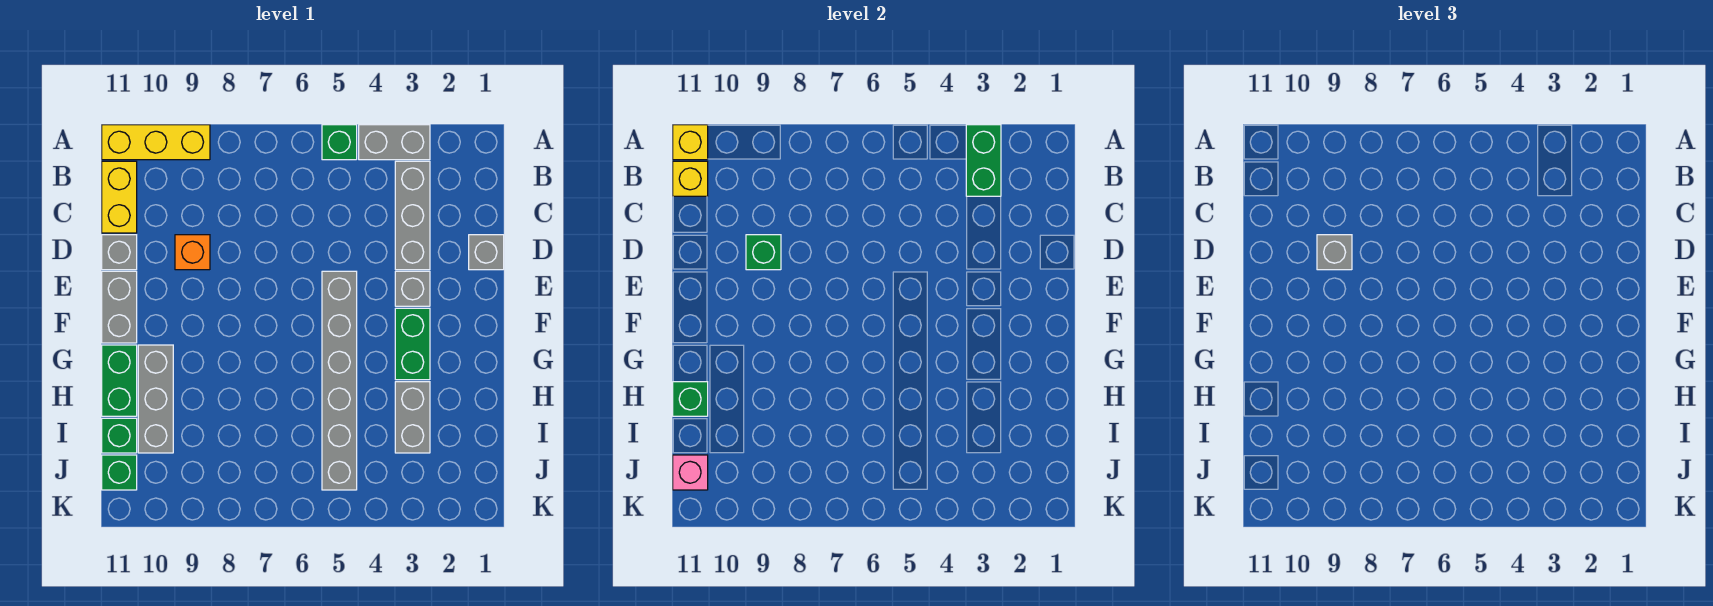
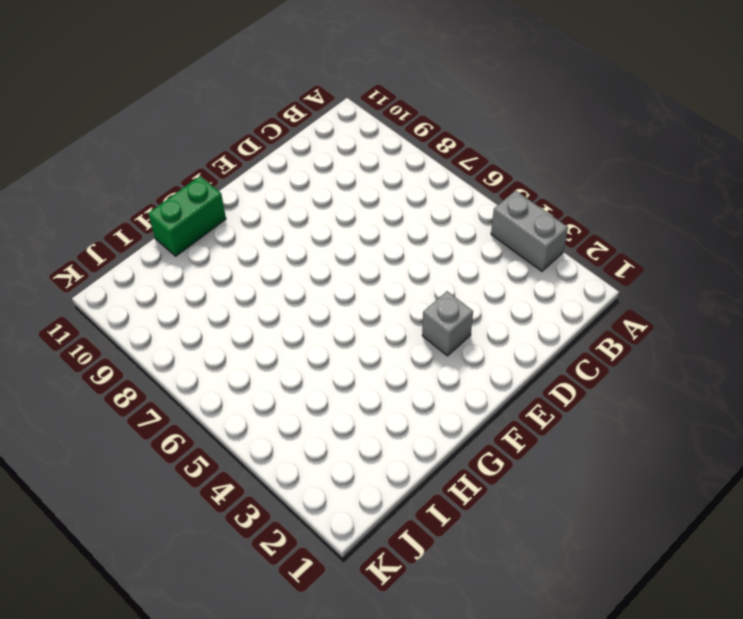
none -> green 1x1 brick [322,125,357,160]
none -> yellow 1x3 brick [102,125,210,160]
none -> grey 1x3 brick [395,161,430,270]

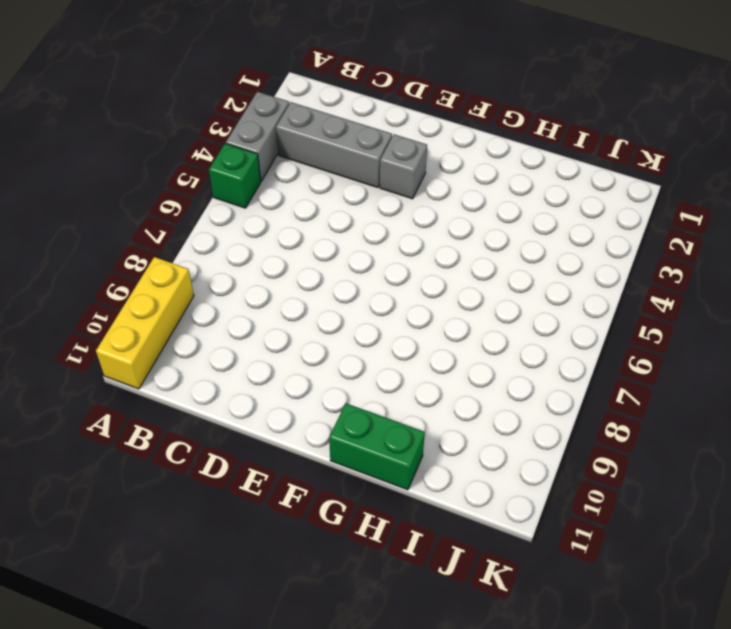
none -> yellow 1x2 brick [102,161,137,233]
none -> grey 1x1 brick [469,235,504,270]
none -> orange 1x1 brick [175,235,210,270]

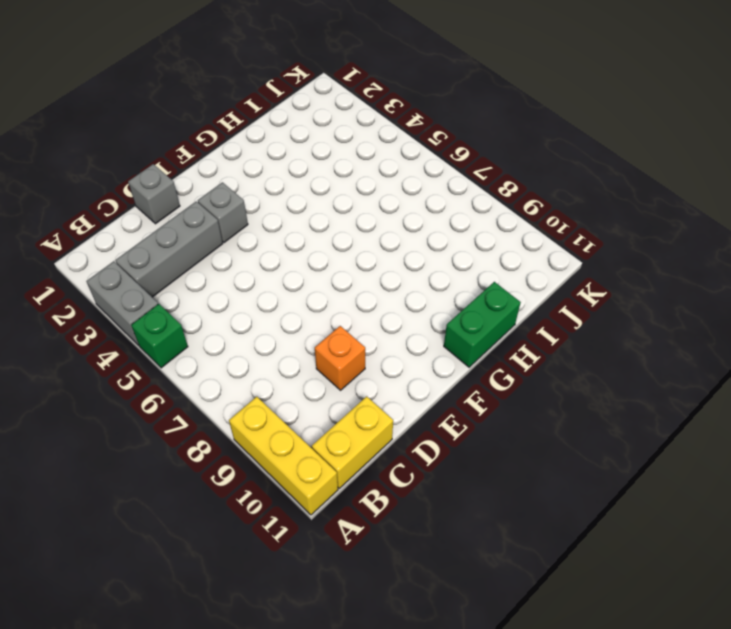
none -> grey 1x1 brick [102,235,137,270]
none -> grey 1x6 brick [322,271,357,490]
none -> grey 1x2 brick [102,271,137,343]

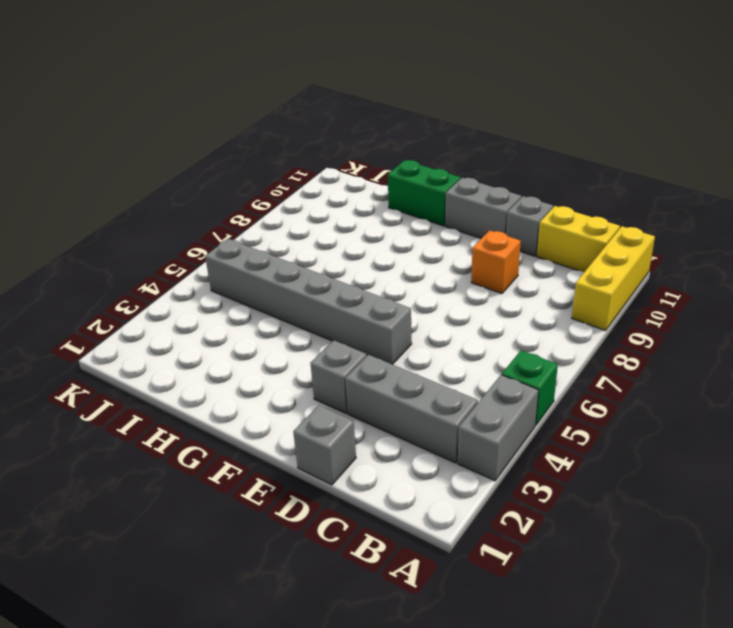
none -> green 1x2 brick [395,308,430,380]
none -> grey 1x3 brick [138,345,173,453]
none -> grey 1x2 brick [395,382,430,453]

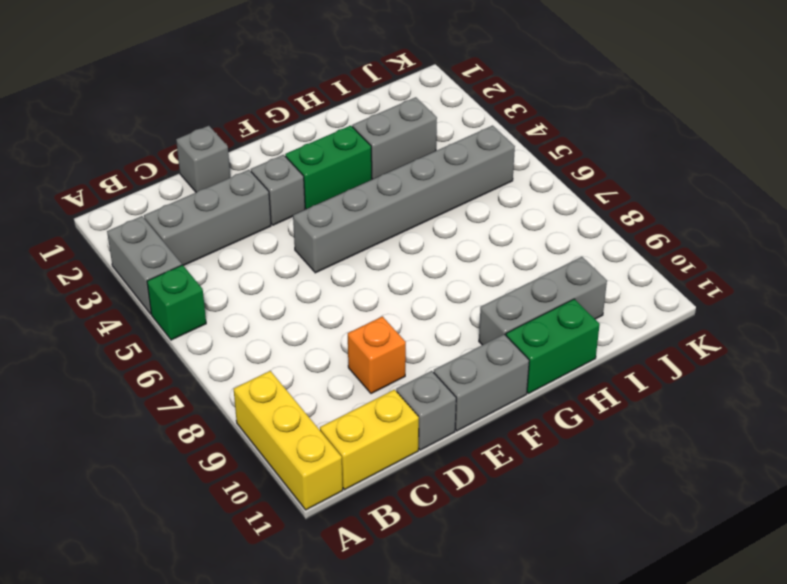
none -> green 1x1 brick [102,418,137,453]
none -> green 1x1 brick [102,455,137,490]
none -> green 1x2 brick [966,125,1001,196]

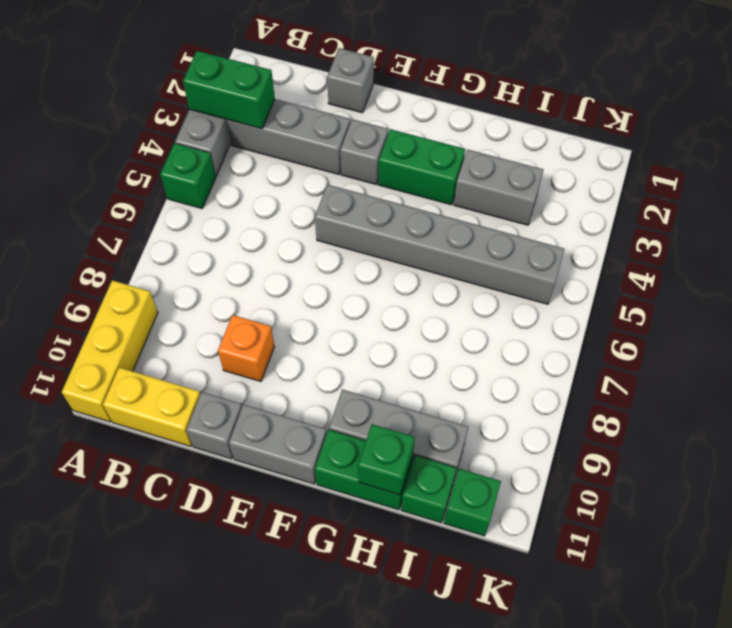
none -> yellow 1x1 brick [673,125,708,160]
none -> yellow 1x1 brick [673,161,708,196]
none -> green 1x1 brick [746,235,781,270]

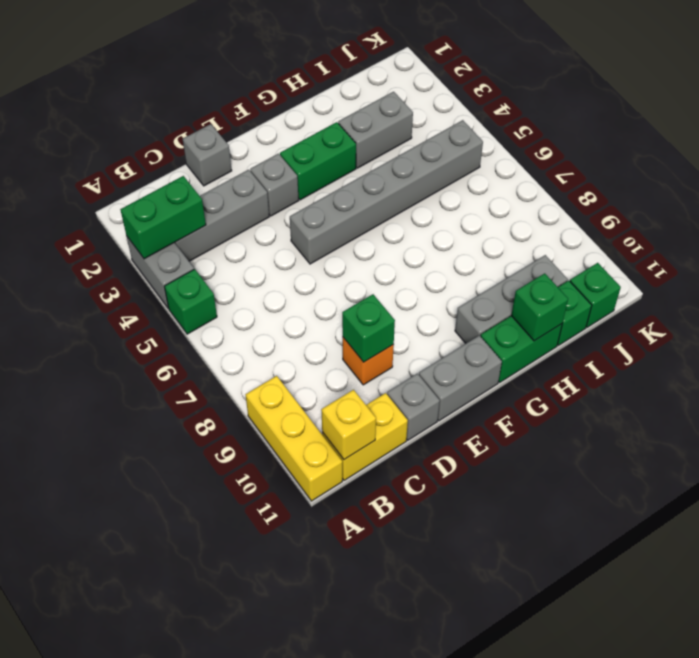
none -> yellow 1x1 brick [673,125,708,160]
none -> pink 1x1 brick [673,455,708,490]
none -> grey 1x1 brick [1317,235,1352,270]

